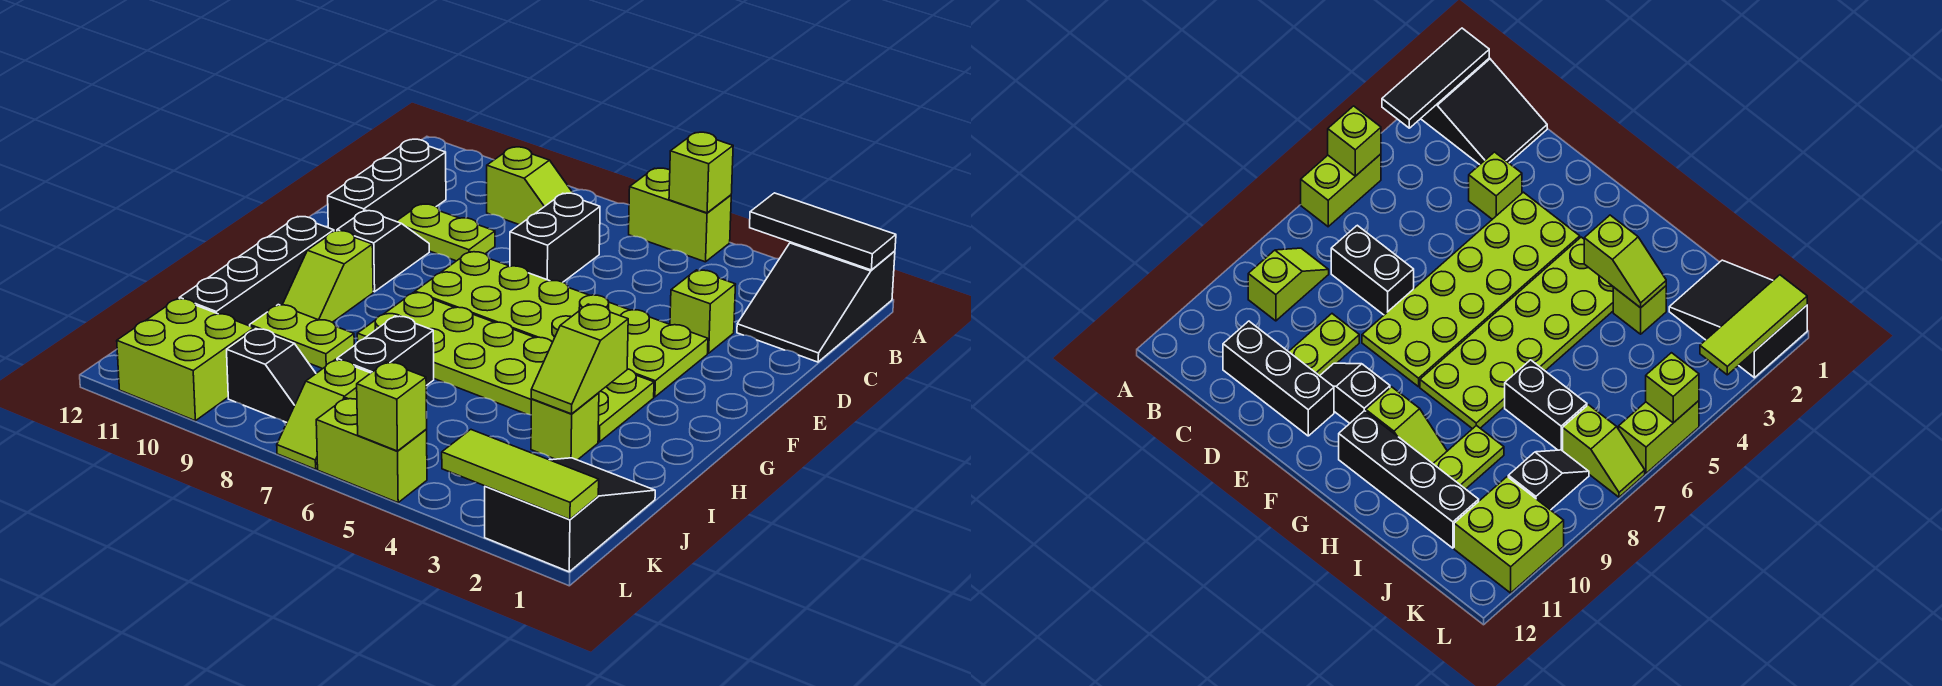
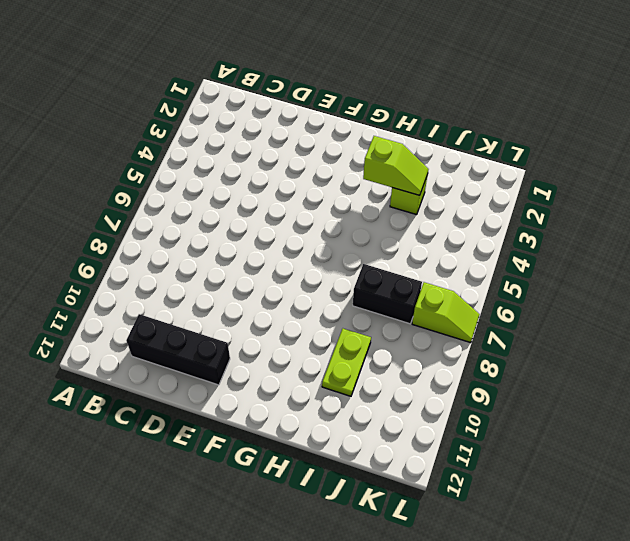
none -> black 2x3 slope [737,242,895,362]
none -> lime 1x2 brick [629,168,731,262]
none -> lime 1x2 slope [487,147,573,225]

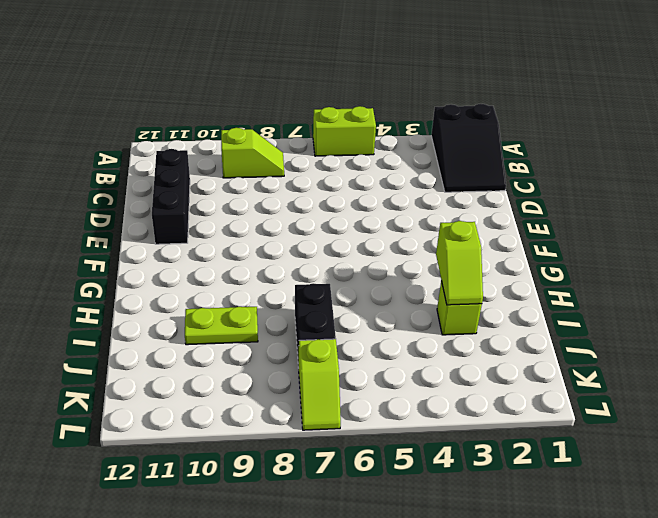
none -> black 1x2 brick [510,193,600,282]
none -> lime 1x1 brick [670,270,736,353]
none -> lime 1x2 plate [396,204,495,261]

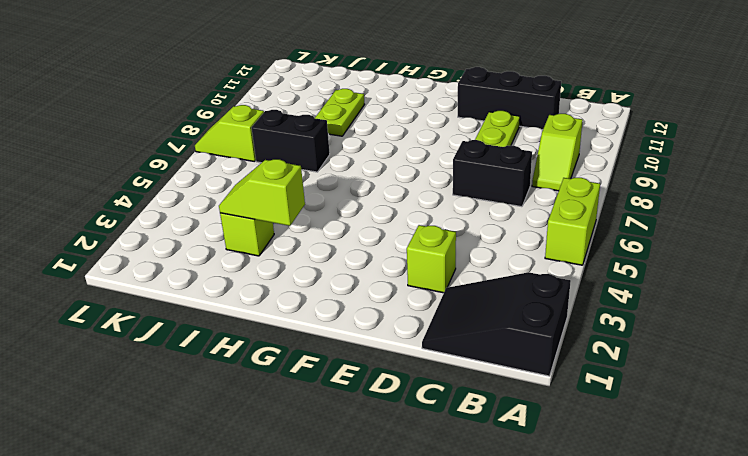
none -> lime 2x6 plate [415,252,708,397]
none -> black 1x2 slope [337,210,429,292]
none -> lime 2x6 plate [357,292,654,442]

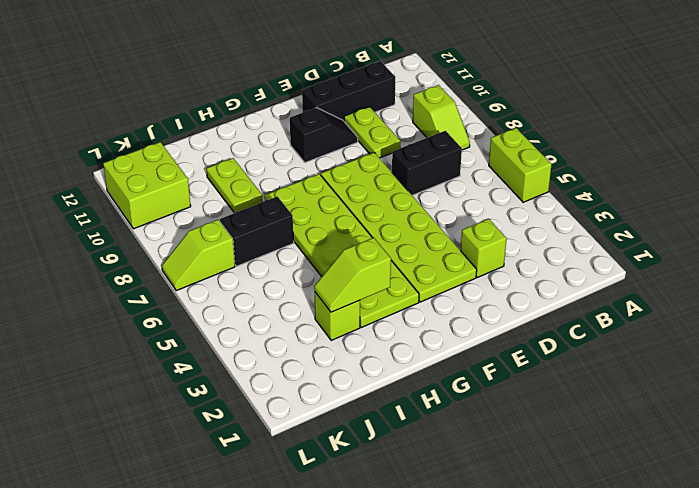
none -> black 2x3 slope [737,242,895,362]
none -> lime 1x2 slope [282,231,373,322]
none -> black 1x4 brick [179,217,334,326]

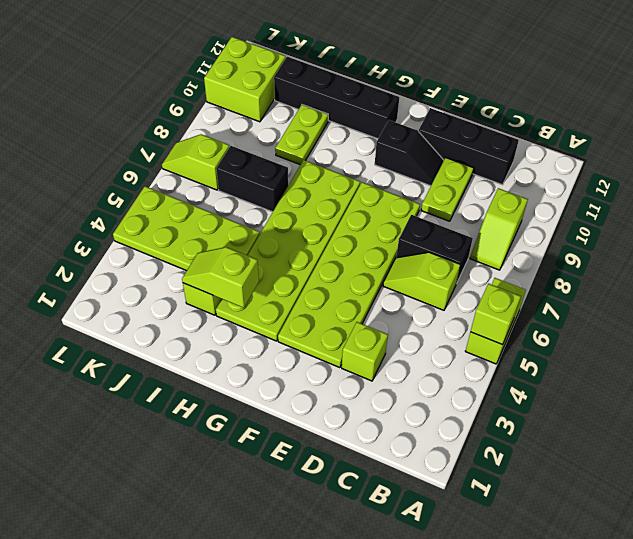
lime 1x2 slope [383,252,460,310] -> lime 1x2 slope moved to [282,231,373,322]
lime 2x4 plate [113,186,260,271] -> lime 1x2 brick [316,398,427,503]
none -> black 2x3 slope [737,242,895,362]
none -> black 2x3 slope [485,458,655,572]
none -> black 1x2 slope [227,329,316,422]

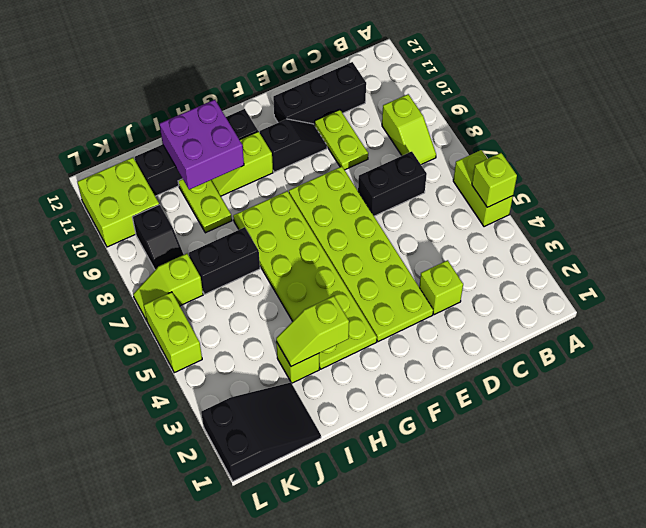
purple 2x2 brick [160,100,244,190] -> none
none -> black 2x3 slope [737,242,895,362]
none -> black 1x3 tile [750,193,896,270]
none -> lime 1x3 tile [442,430,599,519]

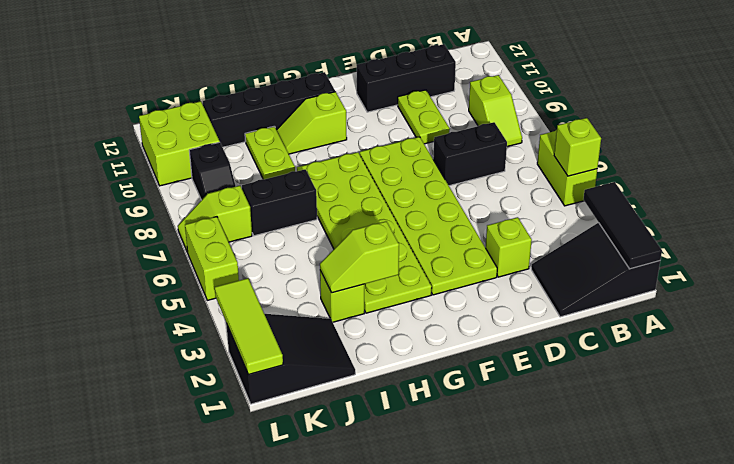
none -> black 1x2 slope [337,210,429,292]
none -> lime 1x1 brick [357,362,427,451]

